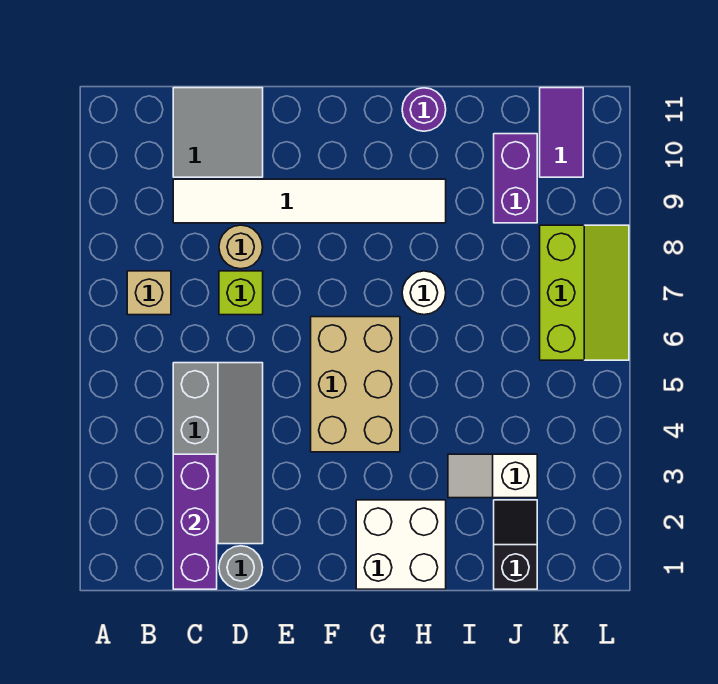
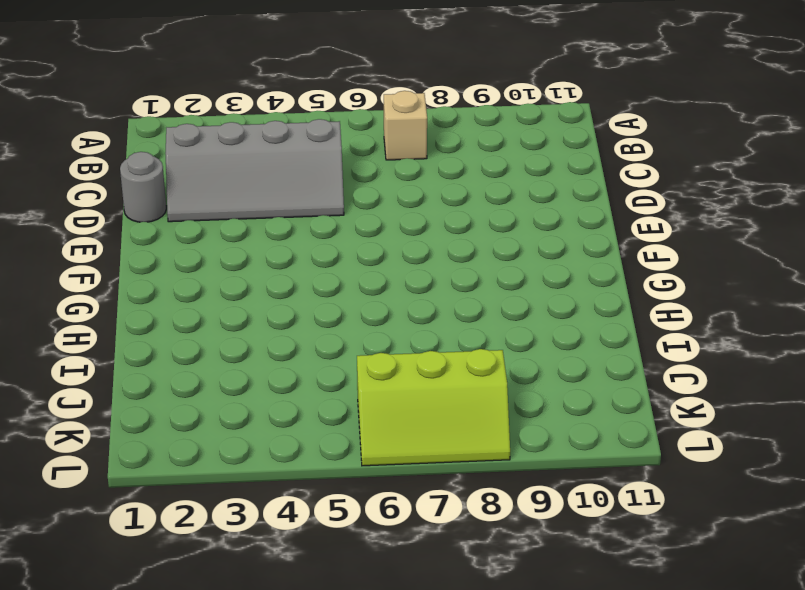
none -> white 1x6 tile [173,179,446,223]
none -> grey 2x2 tile [173,88,263,177]
none -> lime 1x1 brick [219,271,263,315]

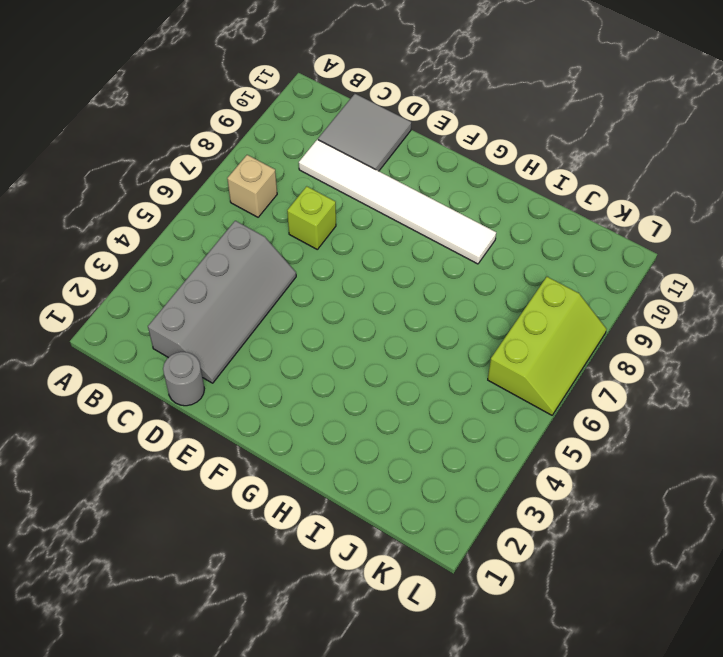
none -> tan 1x1 round brick [219,225,263,269]
none -> tan 2x3 brick [311,317,400,452]
none -> white 2x2 brick [356,500,446,589]

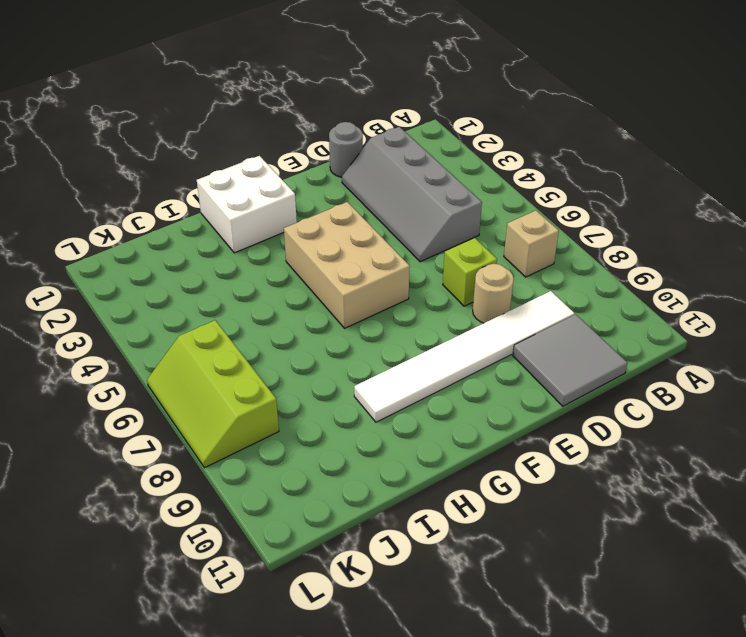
none -> white 1x1 round brick [402,271,446,315]
none -> purple 1x1 round brick [402,88,446,131]
none -> white 1x2 slope [448,454,537,498]

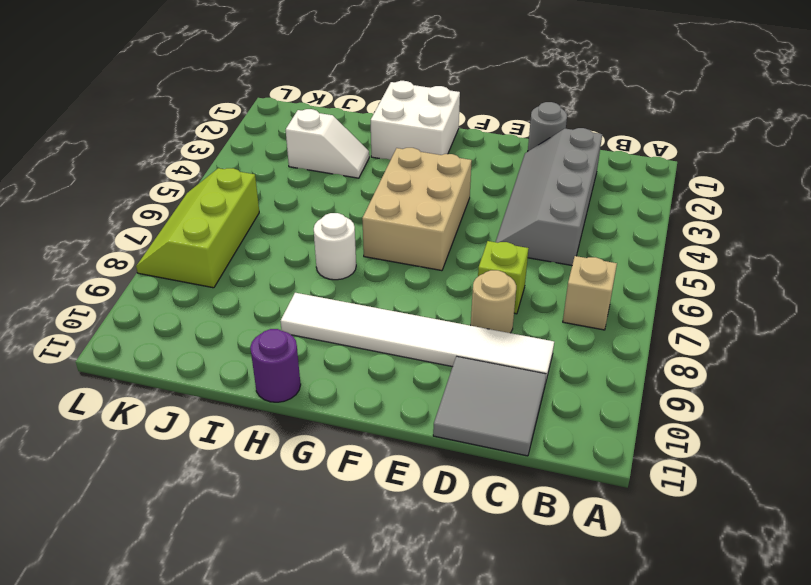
none -> black 1x2 slope [494,500,537,589]
none -> purple 1x2 brick [494,134,537,223]
none -> purple 1x2 tile [540,88,583,177]

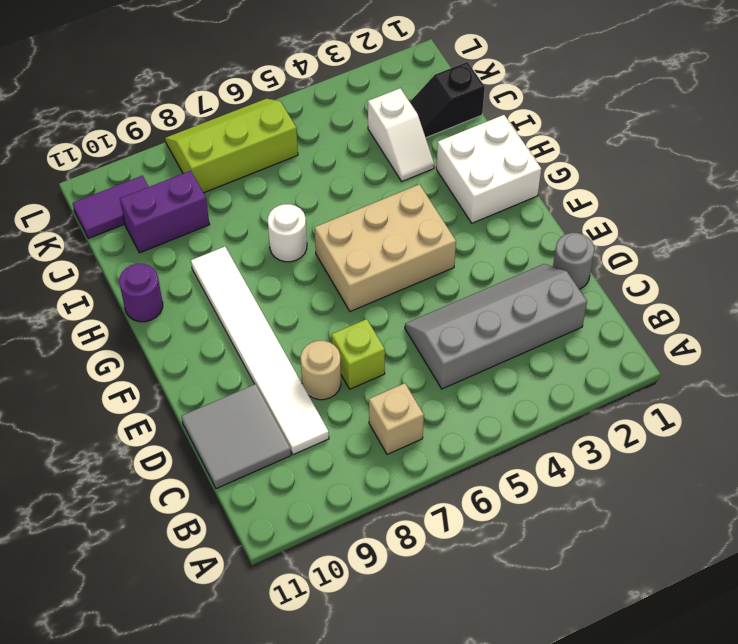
none -> purple 1x3 brick [173,454,217,589]

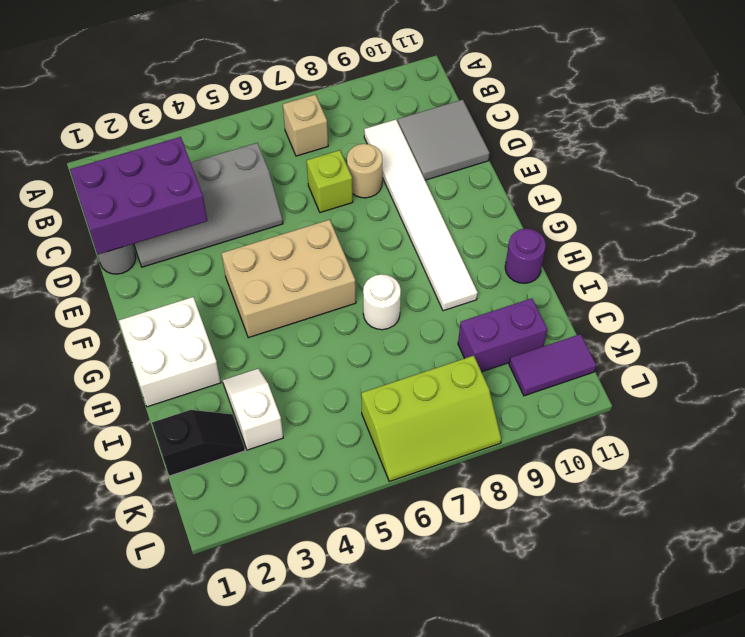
purple 2x3 brick [70,137,207,255] -> purple 1x3 brick [173,454,217,589]

